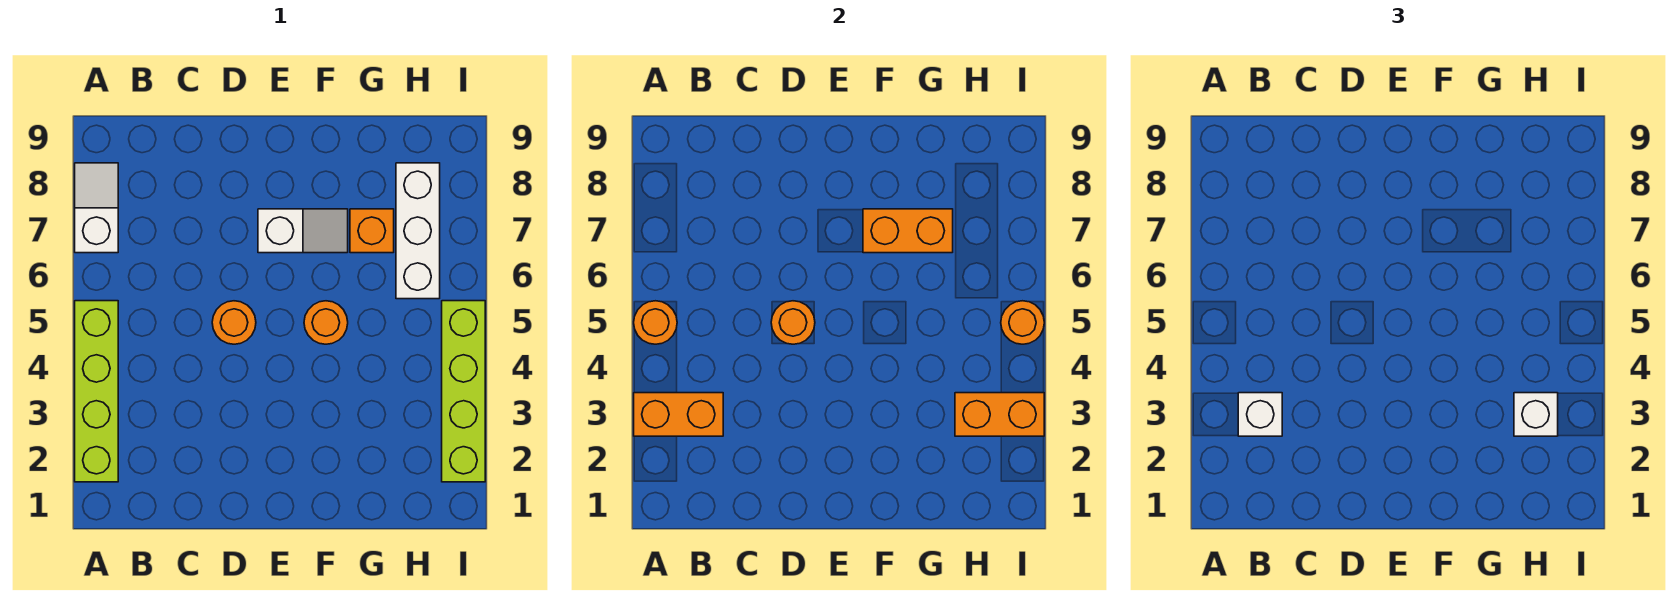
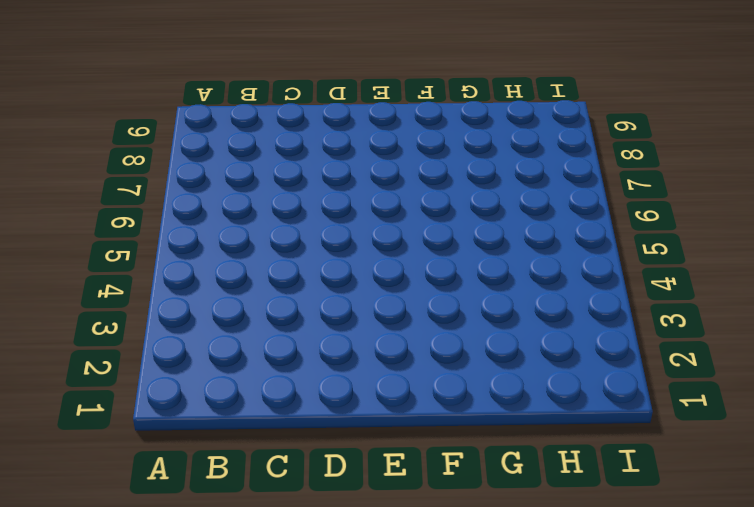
none -> lime 1x4 brick [75,301,118,482]
none -> white 1x2 slope [75,163,118,253]
none -> orange 1x1 round brick [212,301,256,344]

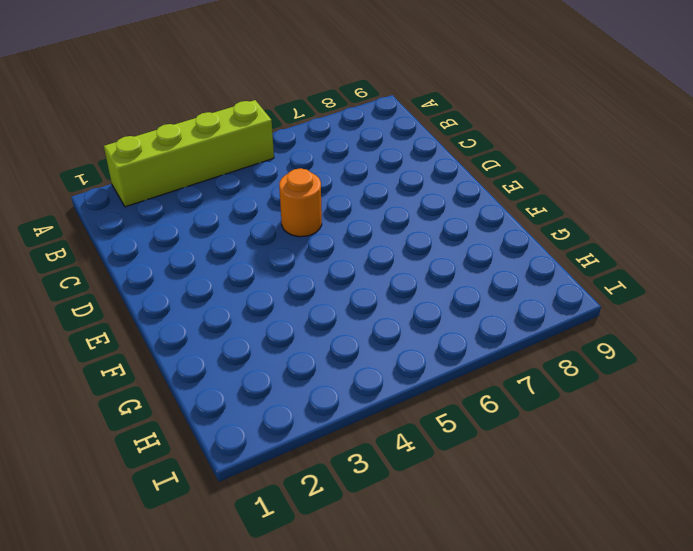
none -> white 1x2 slope [75,163,118,253]
none -> white 1x2 slope [258,209,348,253]
none -> orange 1x1 round brick [304,301,348,344]

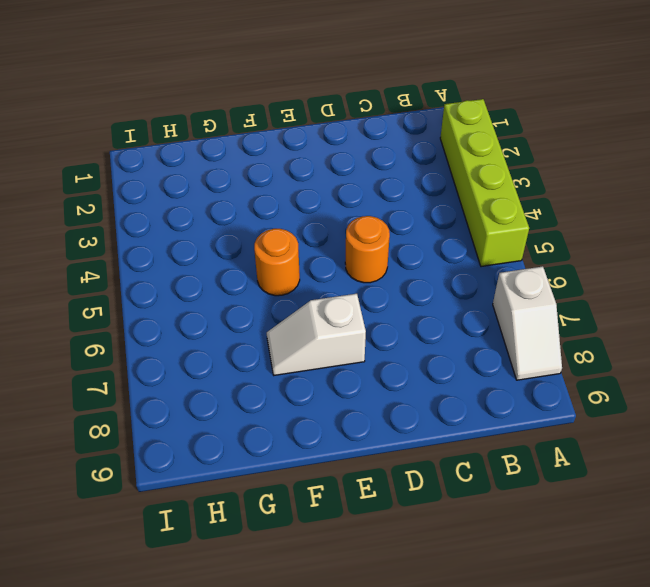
none -> orange 1x1 brick [350,209,394,253]
none -> white 1x3 brick [396,163,440,299]
none -> lime 1x4 brick [442,301,485,482]

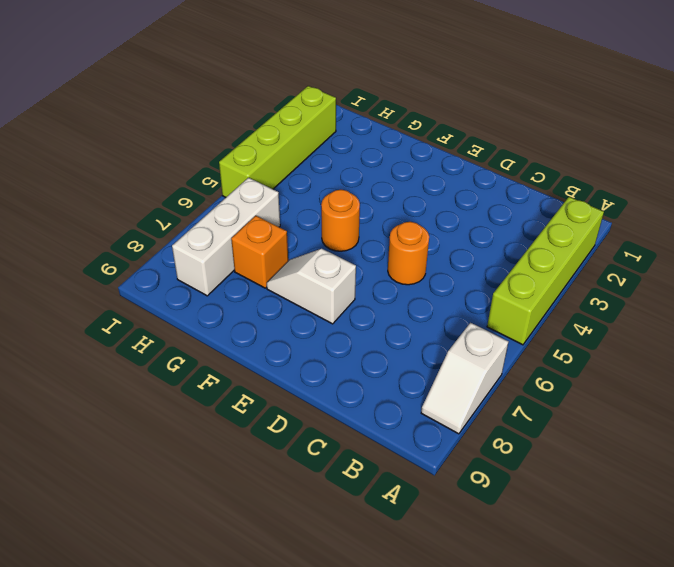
none -> orange 1x2 brick [634,393,723,436]
none -> orange 1x1 round brick [634,301,677,344]
none -> orange 1x1 round brick [771,301,815,344]

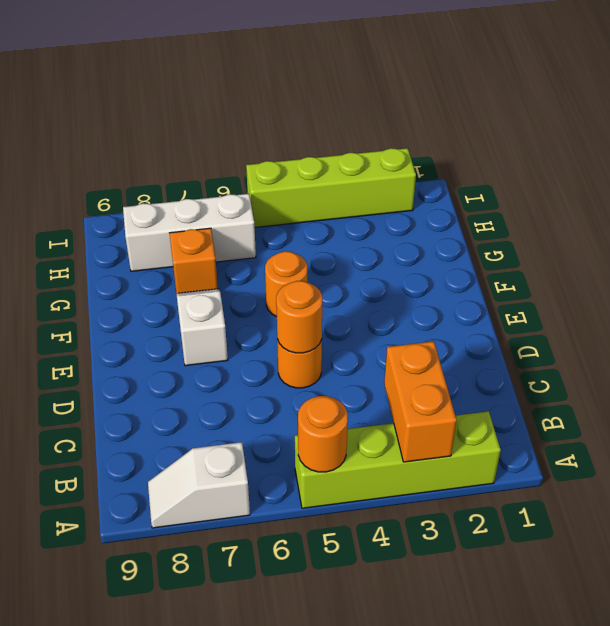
none -> orange 1x2 brick [863,209,953,253]
none -> orange 1x2 brick [955,393,1044,436]
none -> orange 1x1 round brick [1001,301,1044,344]

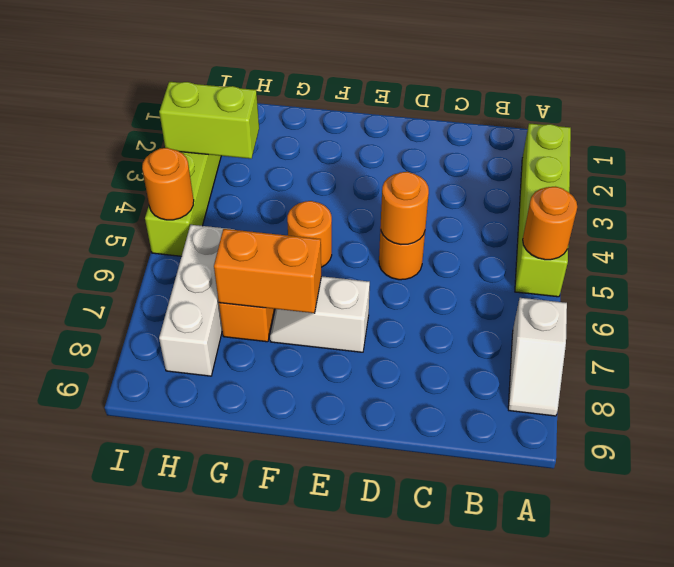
lime 1x2 brick [159,82,259,159] -> orange 1x2 brick [955,393,1044,436]
none -> orange 1x2 brick [634,393,723,436]
none -> white 1x1 brick [1238,393,1282,436]
none -> white 1x1 brick [1514,393,1558,436]

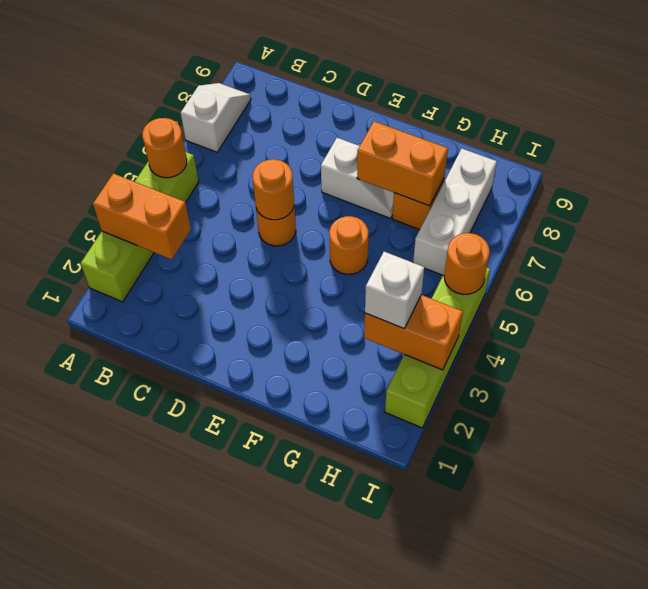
none -> white 1x1 brick [1238,393,1282,436]

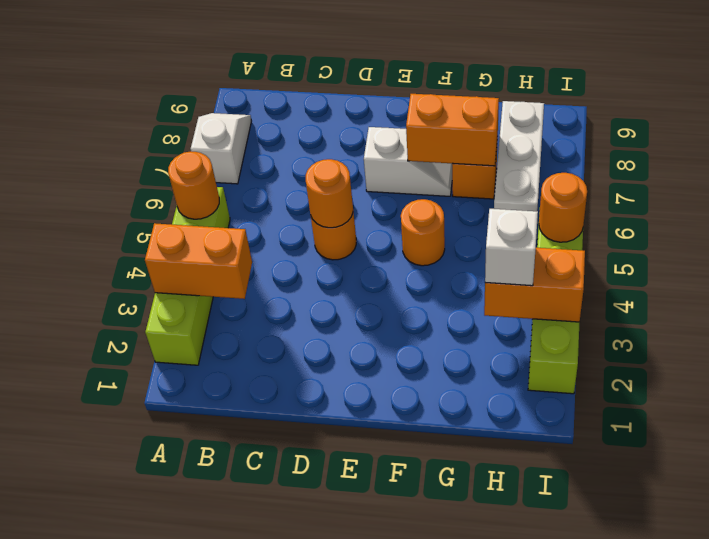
none -> white 1x1 brick [1238,393,1282,436]

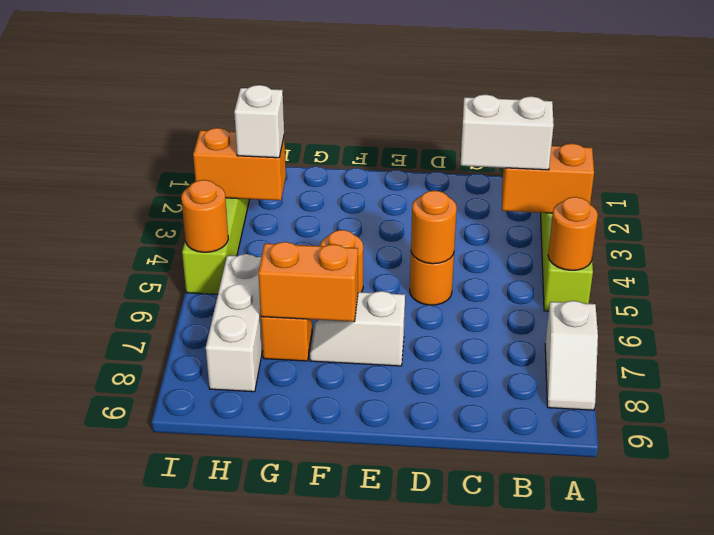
white 1x2 brick [461,94,554,170] -> white 1x1 brick [1238,393,1282,436]

